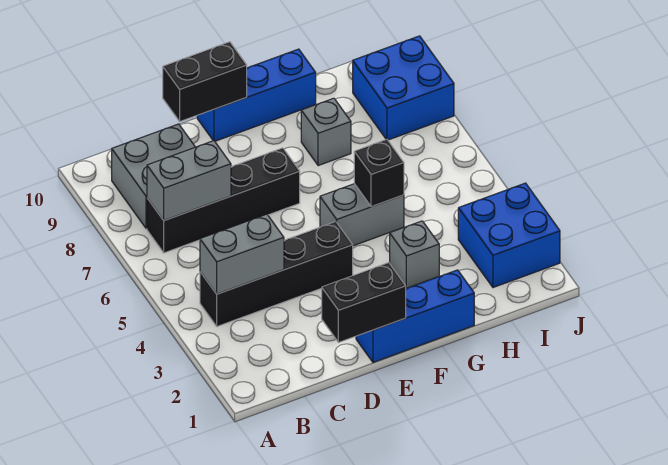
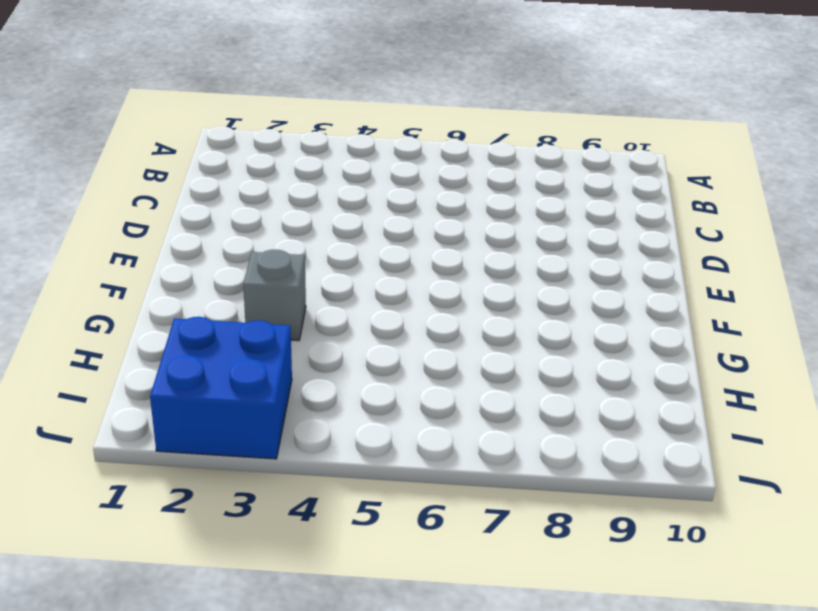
none -> black 1x4 brick [200,222,353,326]
none -> black 1x4 brick [147,148,300,253]
none -> grey 2x2 brick [112,124,195,228]

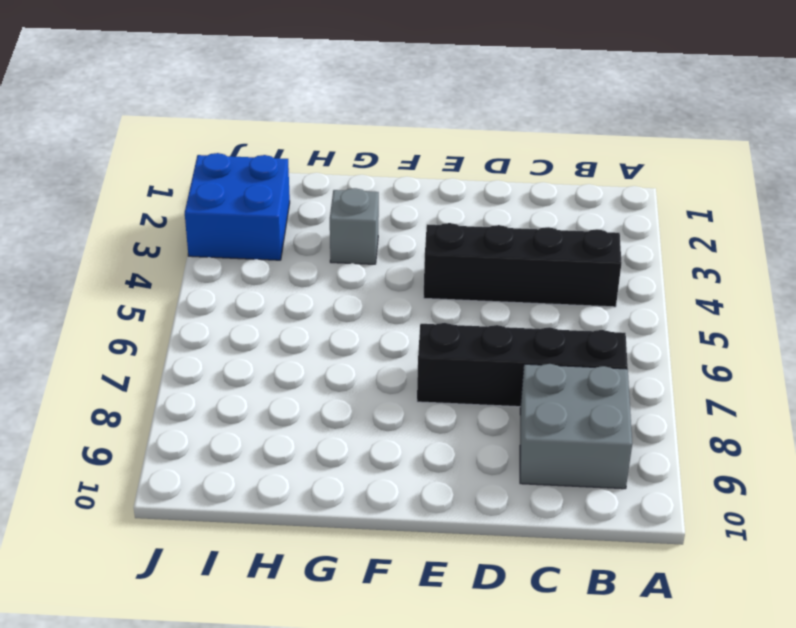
none -> blue 1x3 brick [356,270,474,362]
none -> blue 1x3 brick [197,49,316,141]
none -> grey 1x2 brick [320,184,404,246]

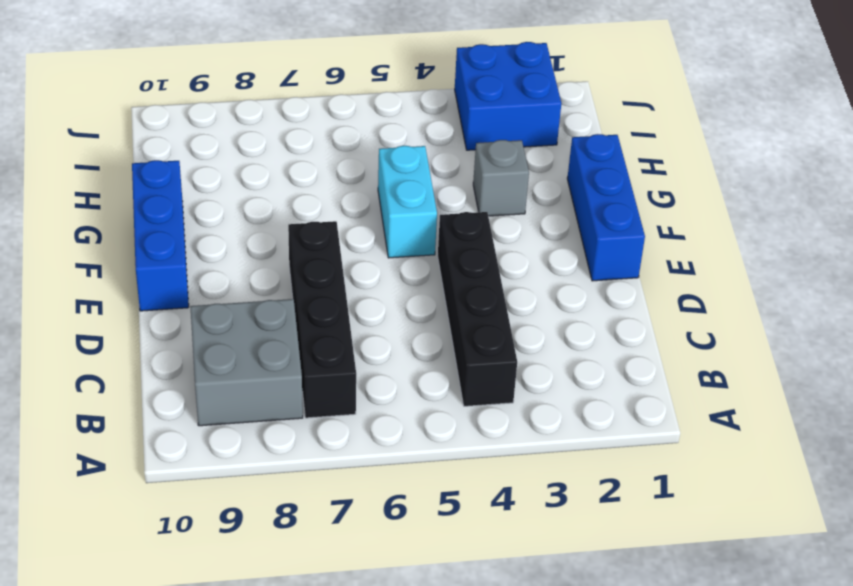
cyan 1x2 brick [378,146,437,258] -> grey 1x2 brick [320,184,404,246]
none -> grey 1x1 brick [301,98,351,166]
none -> blue 2x2 brick [353,36,454,140]
none -> grey 1x2 brick [200,214,284,294]

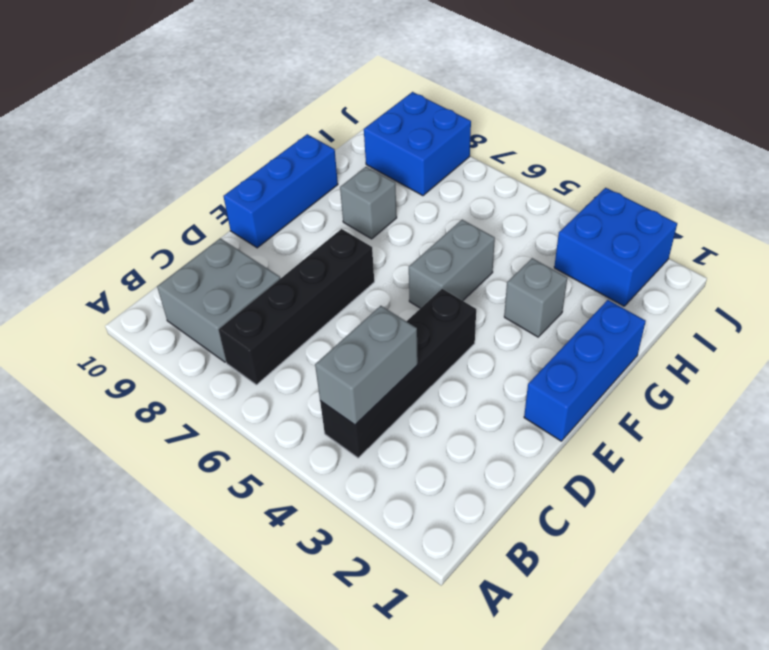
none -> grey 1x2 brick [147,141,231,220]
none -> black 1x2 brick [322,263,406,343]
none -> black 1x2 brick [163,42,247,121]

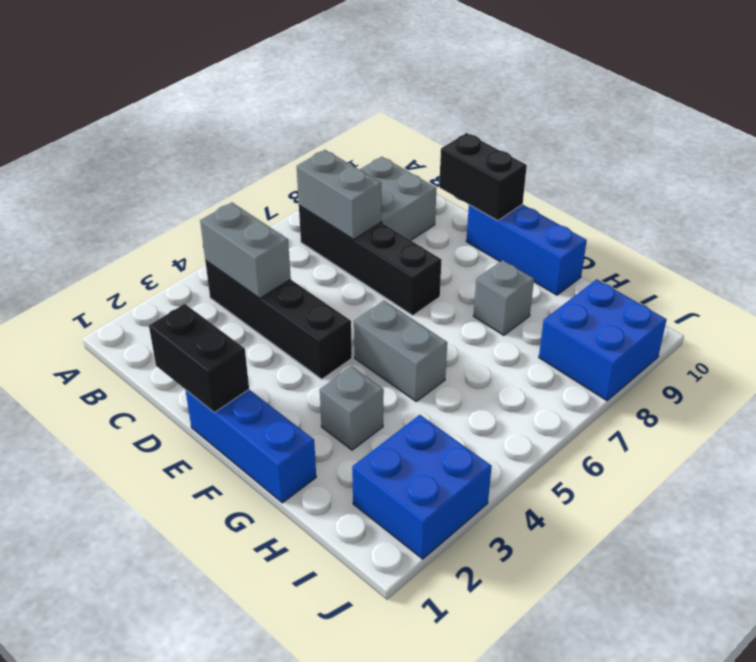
none -> black 1x1 brick [354,139,404,207]

